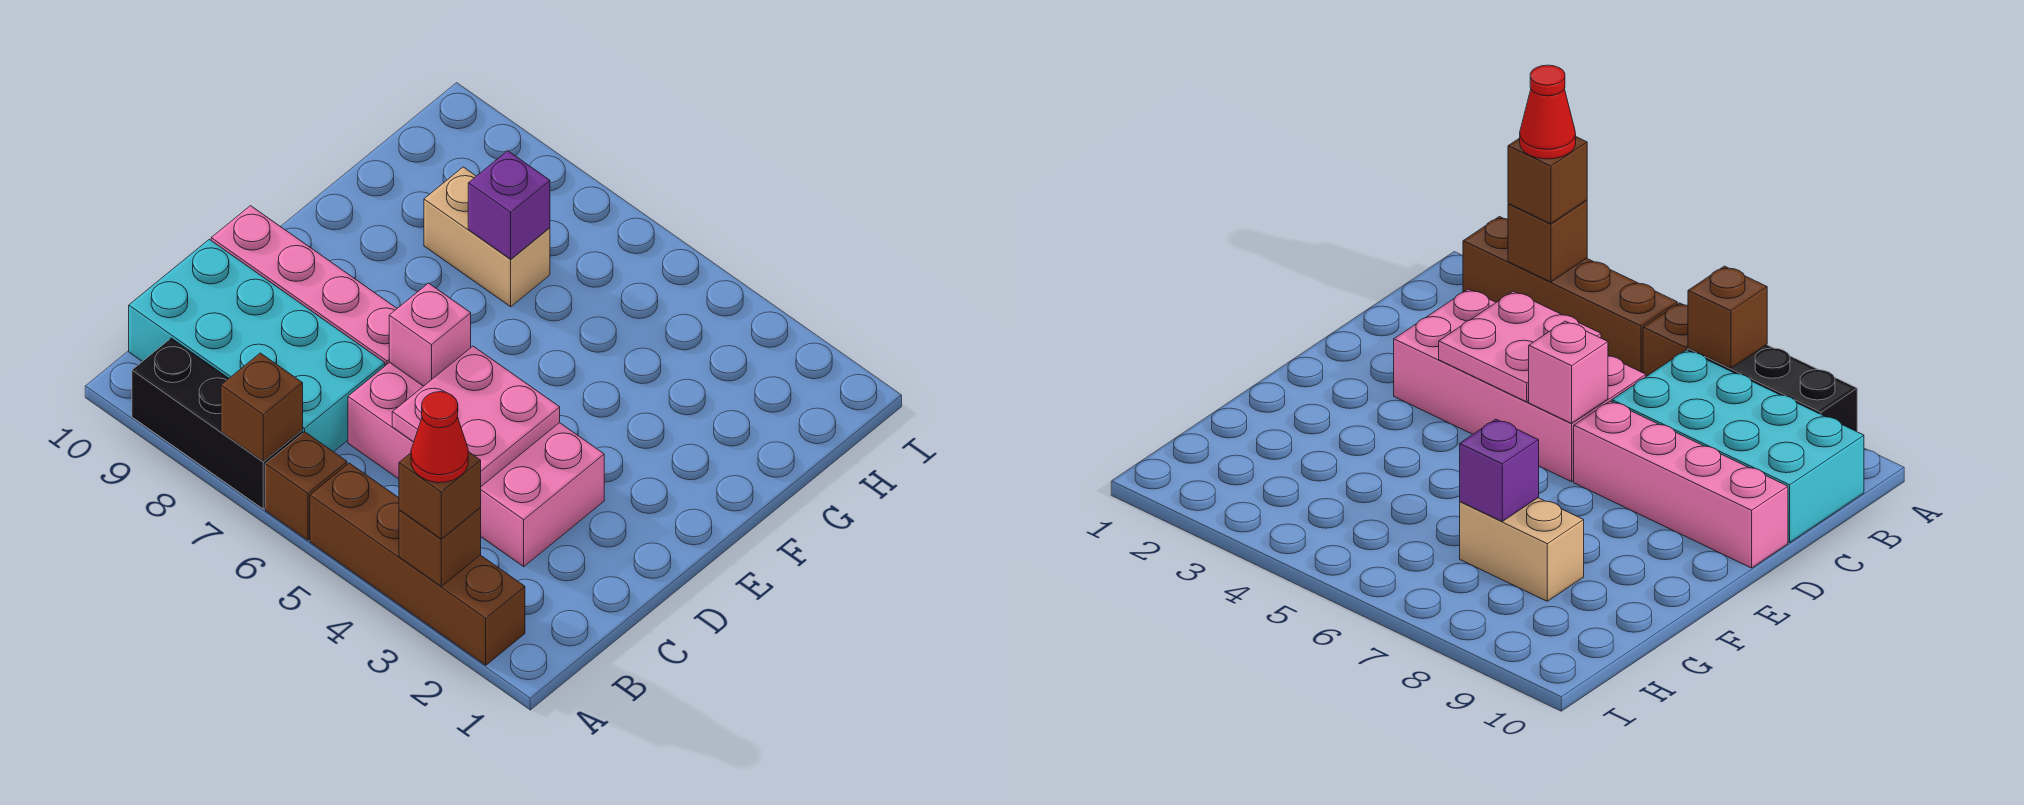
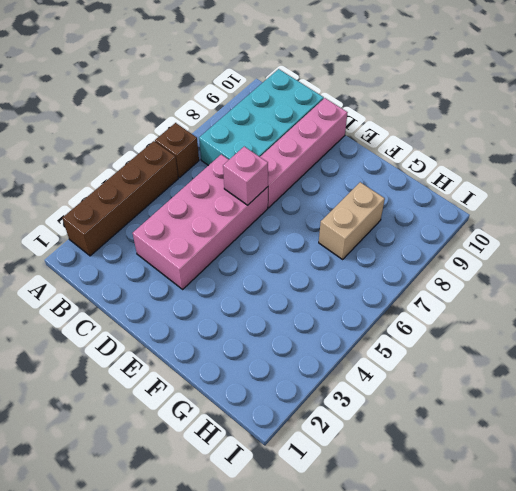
none -> black 1x3 brick [132,338,303,509]
none -> brown 1x1 brick [399,508,481,586]
none -> brown 1x1 brick [221,353,303,461]

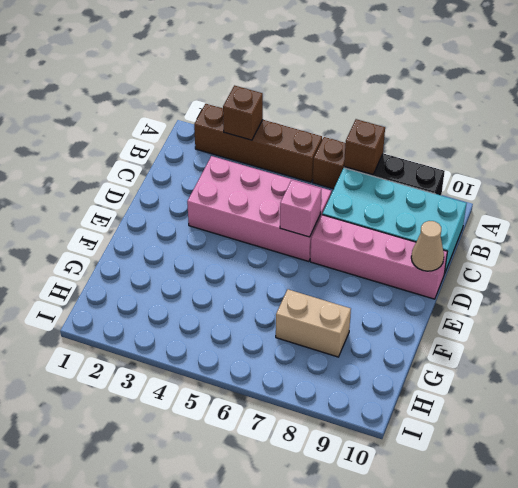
tan 1x1 cone [411,221,444,271] -> none
none -> pink 2x2 plate [392,346,560,486]
none -> purple 1x1 brick [468,151,550,259]
none -> brown 1x1 brick [399,452,481,539]

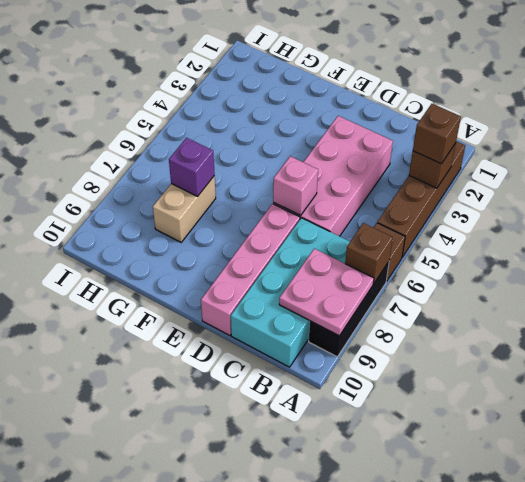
pink 2x2 plate [279,249,374,336] -> pink 2x2 plate moved to [392,346,560,486]
none -> red 1x1 cone [411,392,468,483]

